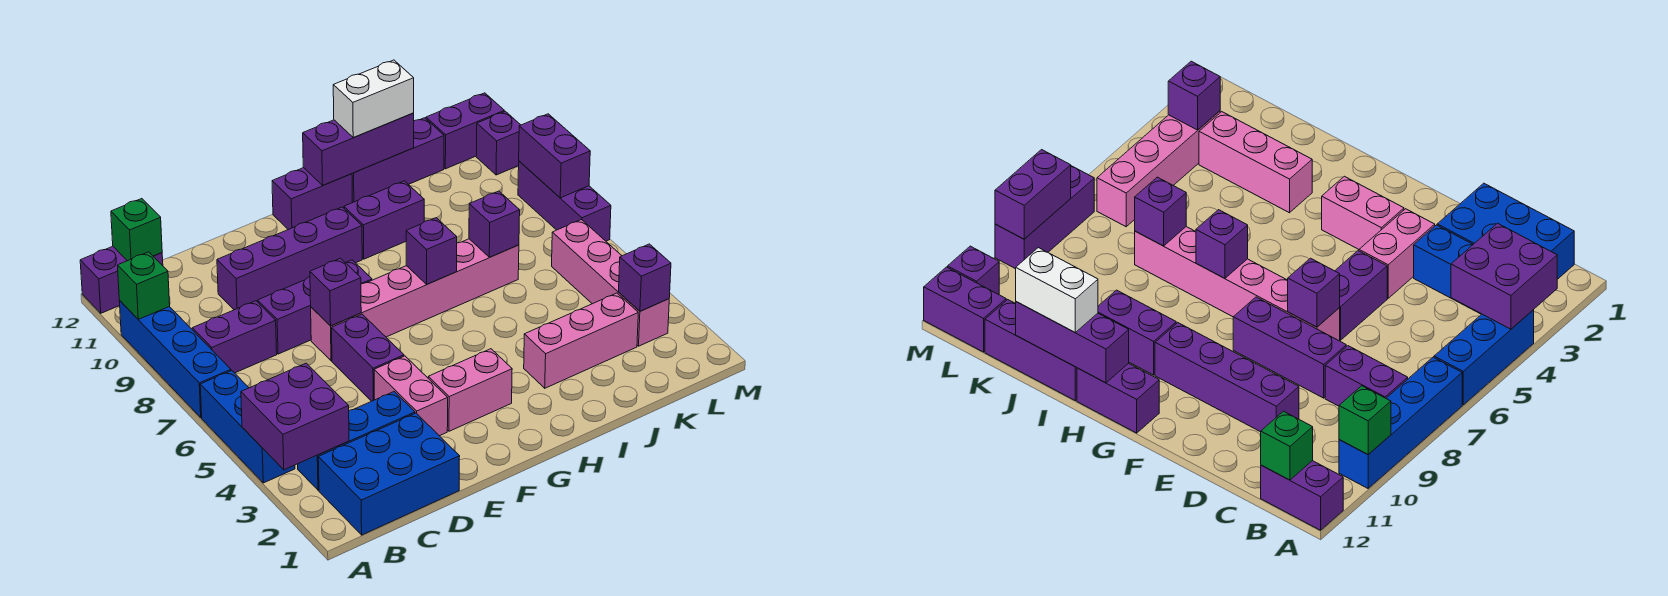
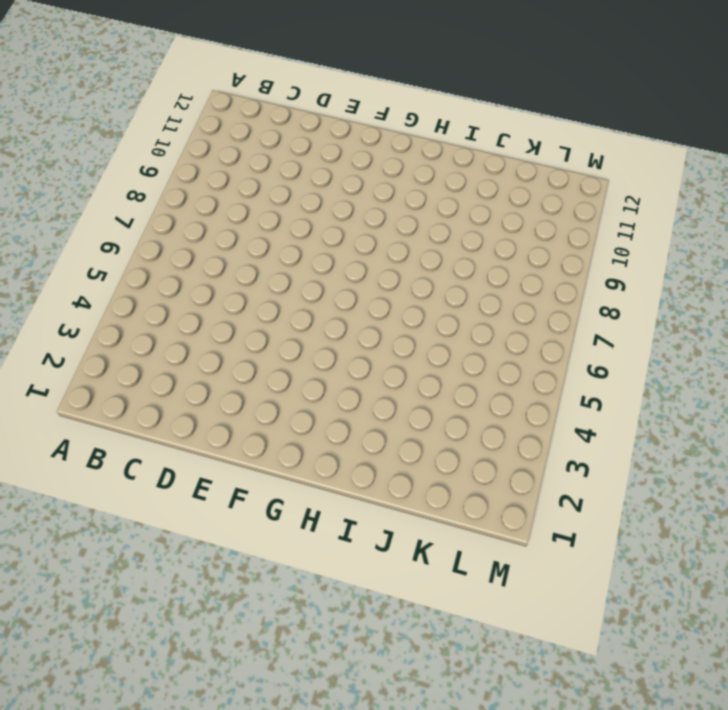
none -> blue 1x3 brick [200,371,295,483]
none -> blue 1x4 brick [119,301,231,417]
none -> purple 1x2 brick [80,246,163,313]
none -> blue 2x3 brick [318,413,460,535]

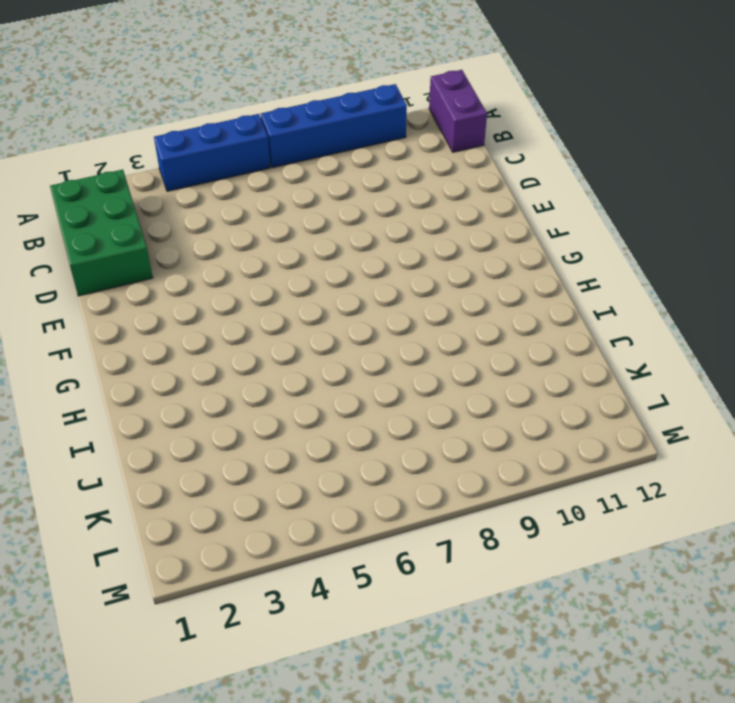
green 2x3 brick [50,170,153,296] -> blue 2x3 brick [318,413,460,535]
none -> blue 1x3 brick [298,392,415,490]
none -> purple 1x2 brick [192,301,277,373]
none -> purple 1x3 brick [258,260,372,354]
none -> purple 1x4 brick [217,207,362,310]

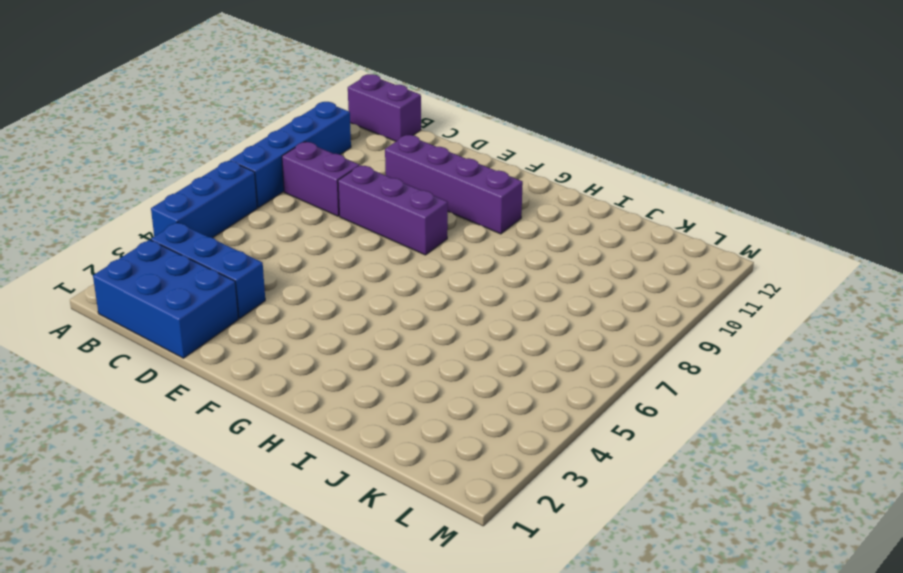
none -> pink 1x2 brick [374,356,448,436]
none -> purple 1x2 brick [332,314,404,401]
none -> pink 1x6 brick [311,239,519,361]
none -> pink 1x2 brick [428,349,512,431]

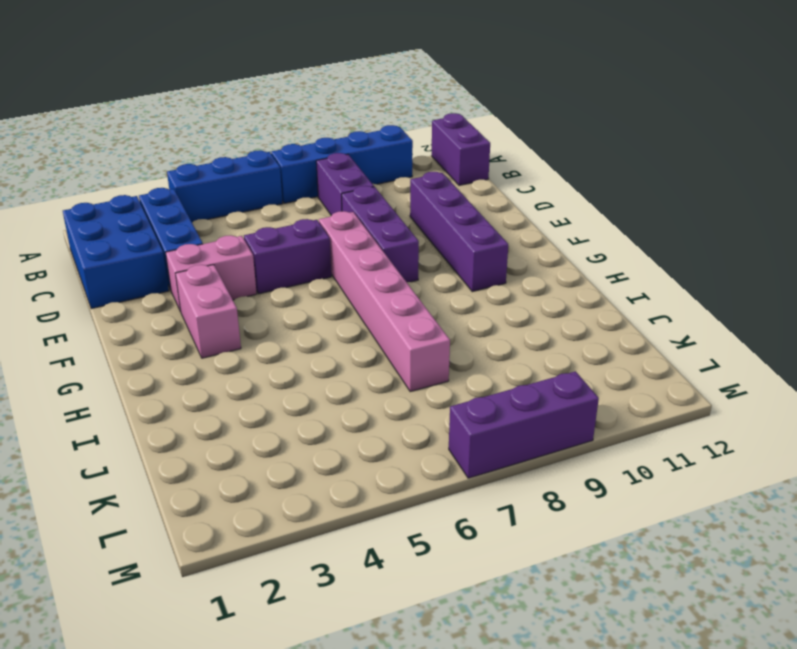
none -> purple 1x2 brick [272,168,352,230]
none -> purple 1x2 brick [344,181,424,259]
none -> pink 1x3 brick [524,293,638,388]
none -> purple 1x3 brick [352,118,444,203]

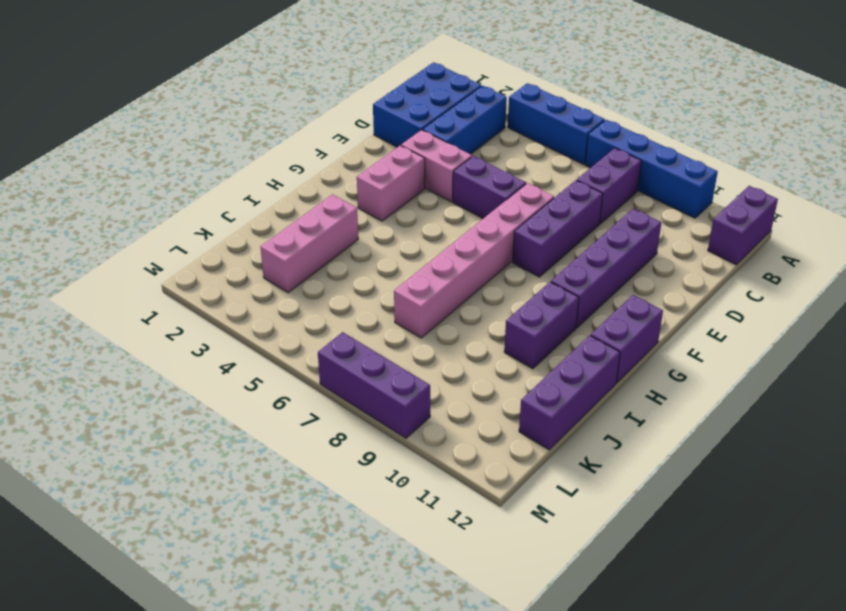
none -> pink 1x4 brick [552,220,669,346]
none -> purple 1x2 brick [426,93,504,169]
none -> purple 1x1 brick [476,111,520,175]
none -> purple 2x2 brick [241,363,349,470]

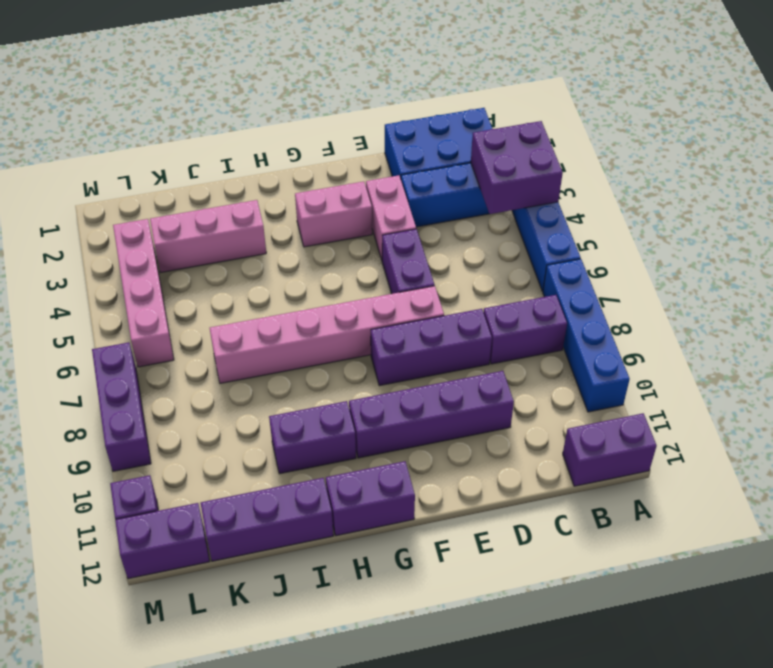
none -> green 1x1 brick [118,252,170,319]
none -> green 1x1 brick [111,199,162,261]
none -> purple 1x1 brick [310,258,361,326]
none -> purple 1x1 brick [406,218,457,284]

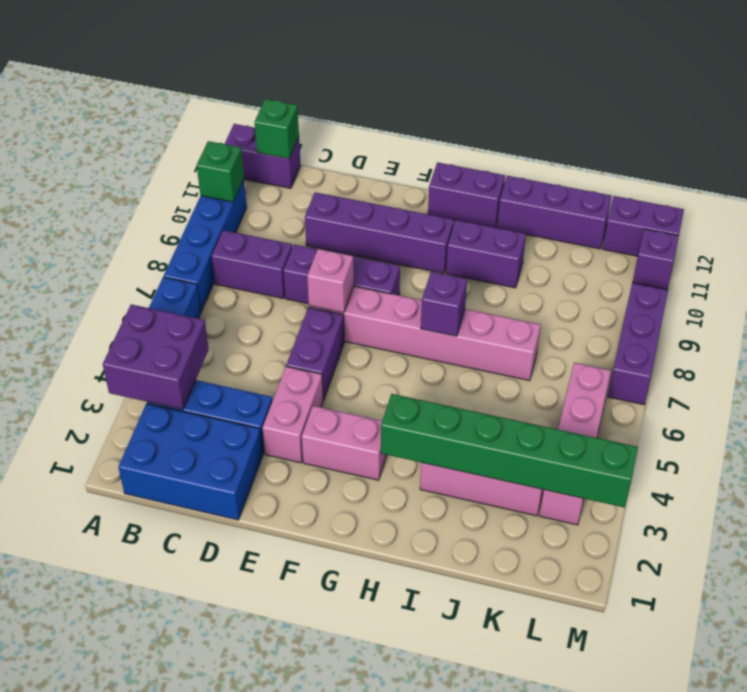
pink 1x1 brick [307,249,354,313] -> purple 1x1 brick [310,258,361,326]
green 1x6 brick [381,394,638,508] -> purple 1x1 brick [619,244,671,311]
none -> purple 1x3 brick [303,113,414,185]
none -> purple 1x1 brick [469,191,520,257]
none -> purple 1x2 brick [519,114,590,198]
none -> white 1x2 brick [333,60,414,138]

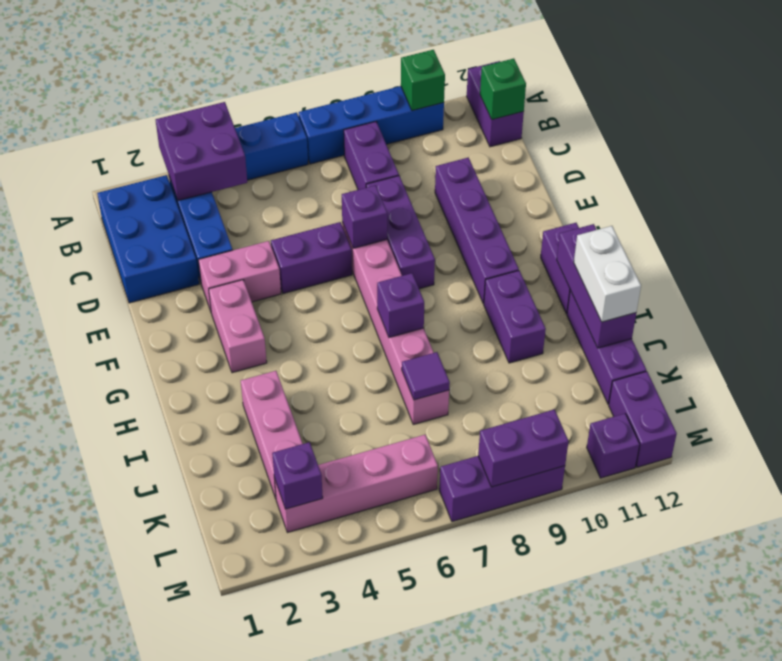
purple 1x1 tile [402,352,450,400] -> purple 1x1 brick [469,191,520,257]

